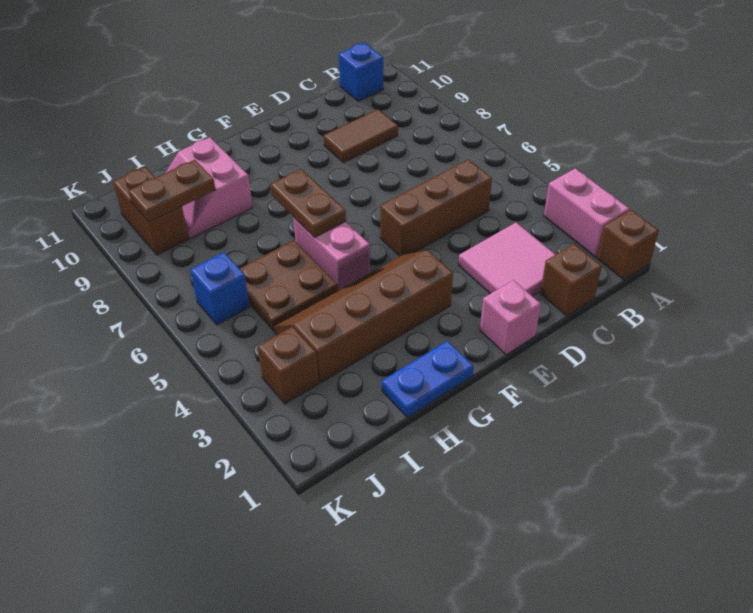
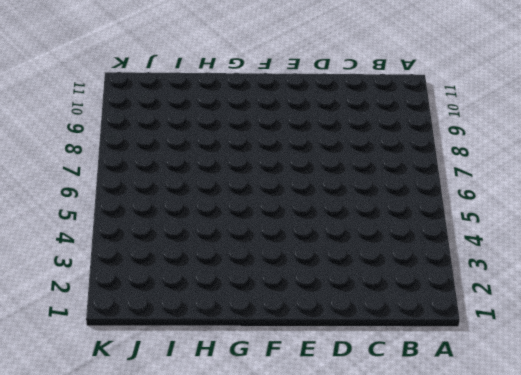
none -> brown 1x1 brick [597,210,659,280]
none -> pink 1x2 brick [544,168,629,257]
none -> blue 1x1 brick [339,43,383,101]

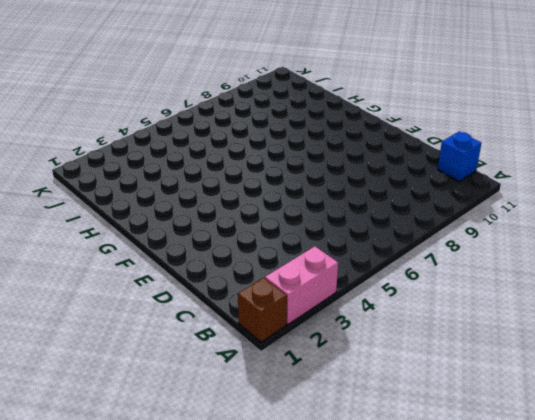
none -> brown 1x1 brick [540,244,602,316]
none -> pink 2x2 tile [458,223,555,296]
none -> brown 1x3 brick [380,159,492,256]

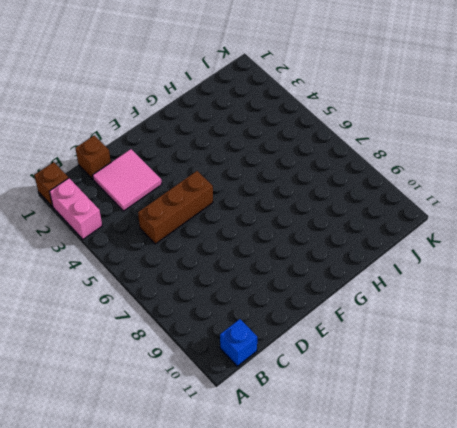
none -> brown 1x2 tile [324,109,398,163]
none -> pink 1x1 brick [480,280,541,355]
none -> brown 2x4 slope [274,250,453,383]

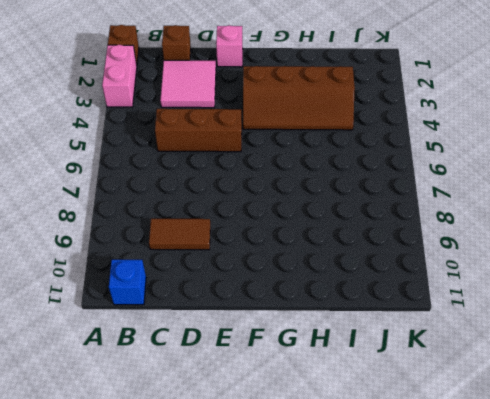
none -> blue 1x2 plate [382,341,474,417]
none -> pink 1x2 brick [293,217,370,290]
none -> brown 2x2 plate [239,240,338,331]

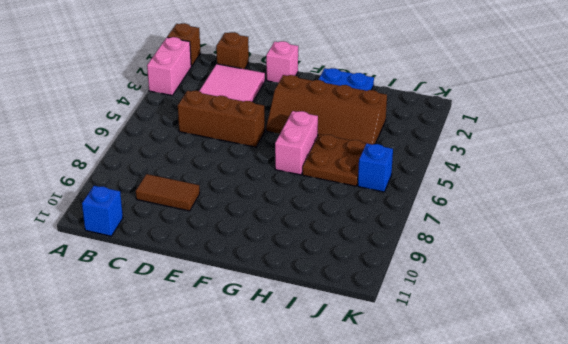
none -> pink 2x2 slope [166,137,253,239]
none -> brown 1x1 brick [258,327,319,404]
none -> brown 1x2 brick [113,167,189,255]

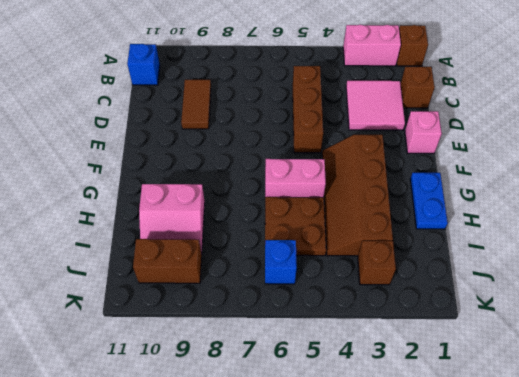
none -> brown 1x2 plate [270,169,346,237]
none -> brown 1x2 plate [128,160,215,222]

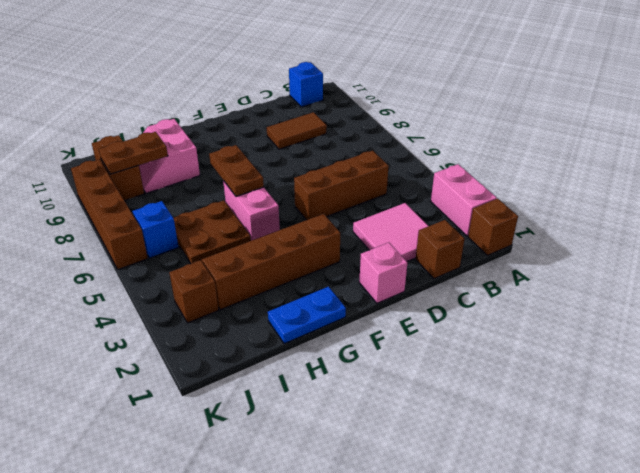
brown 1x4 brick [71,160,148,270] -> none

